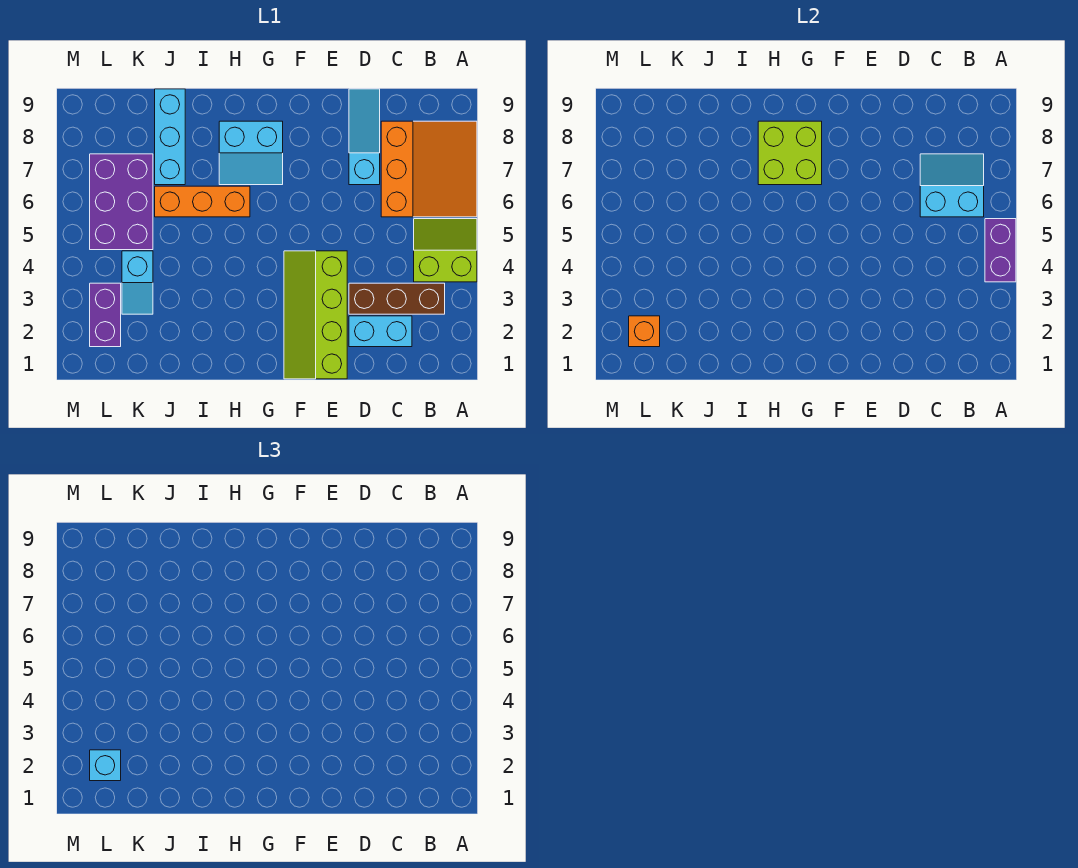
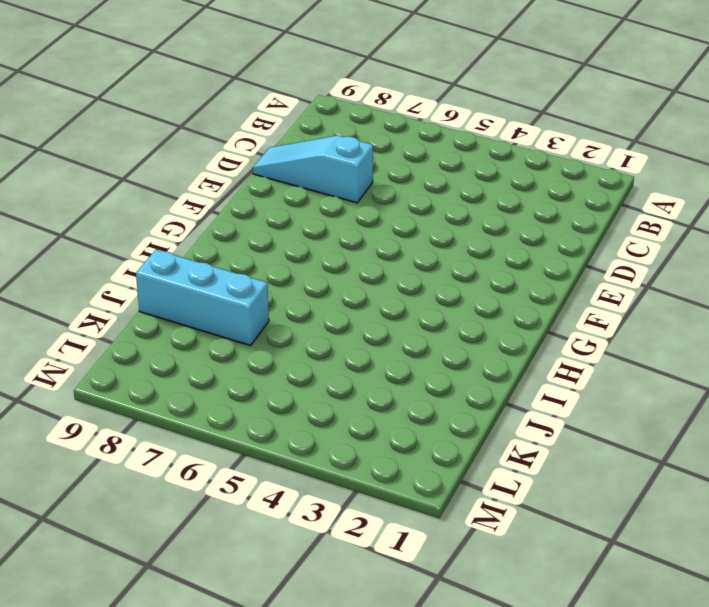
none -> lime 2x2 slope [414,219,477,282]
none -> orange 3x3 slope [381,121,477,217]
none -> brown 1x3 brick [349,283,445,314]

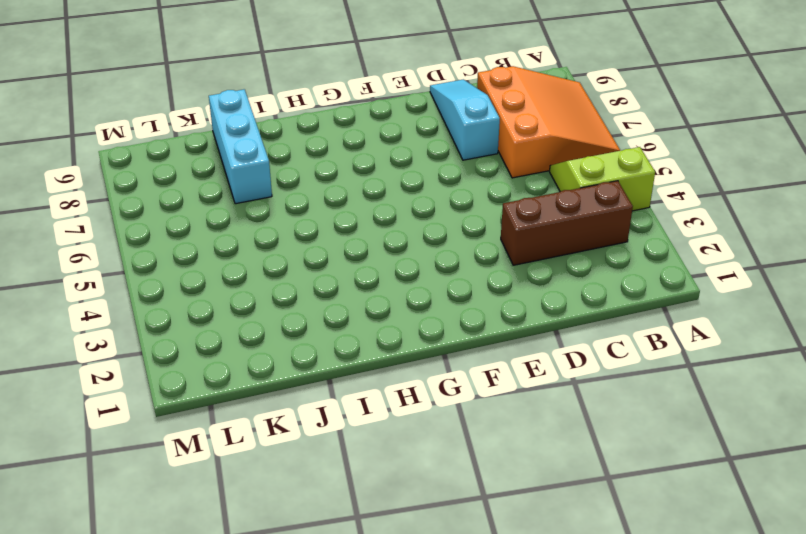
none -> cyan 1x2 brick [349,316,412,347]
none -> lime 2x4 slope [284,251,347,379]
none -> cyan 2x2 slope [219,121,283,185]

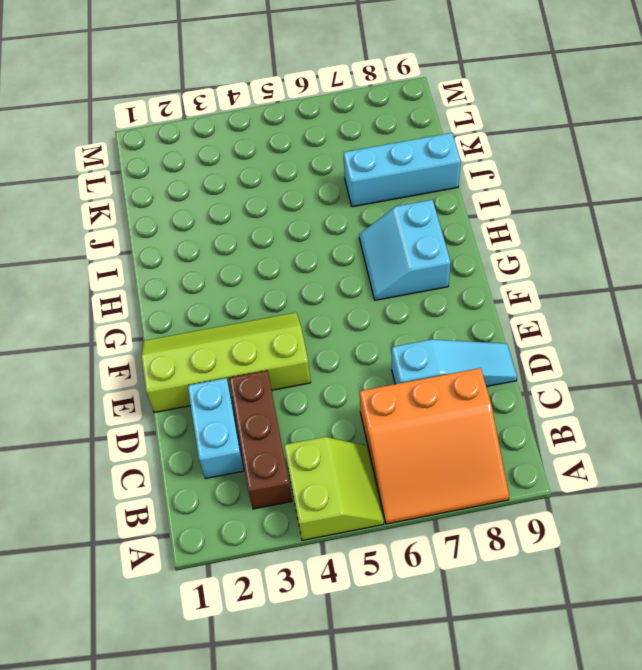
none -> orange 1x3 brick [155,186,250,217]
none -> cyan 1x2 slope [122,251,153,314]
none -> purple 2x3 brick [90,154,153,250]

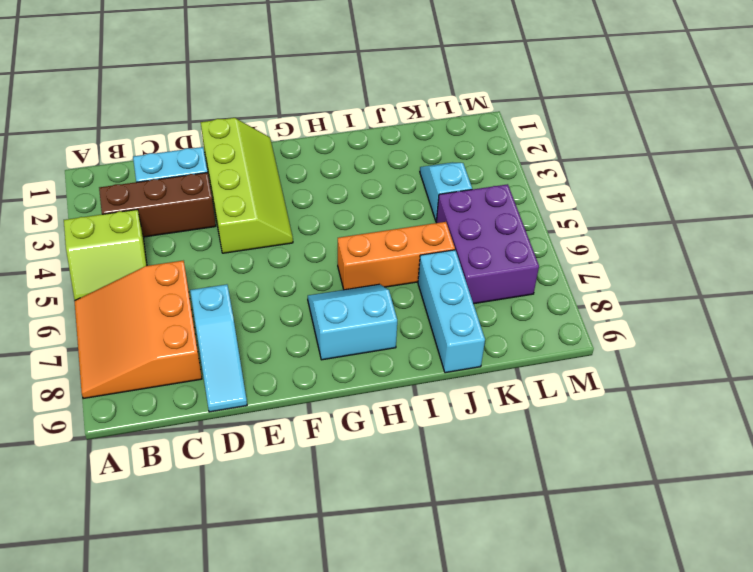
none -> purple 1x2 brick [90,283,121,347]
none -> purple 1x2 brick [985,219,1016,282]
none -> cyan 2x2 slope [920,154,984,217]

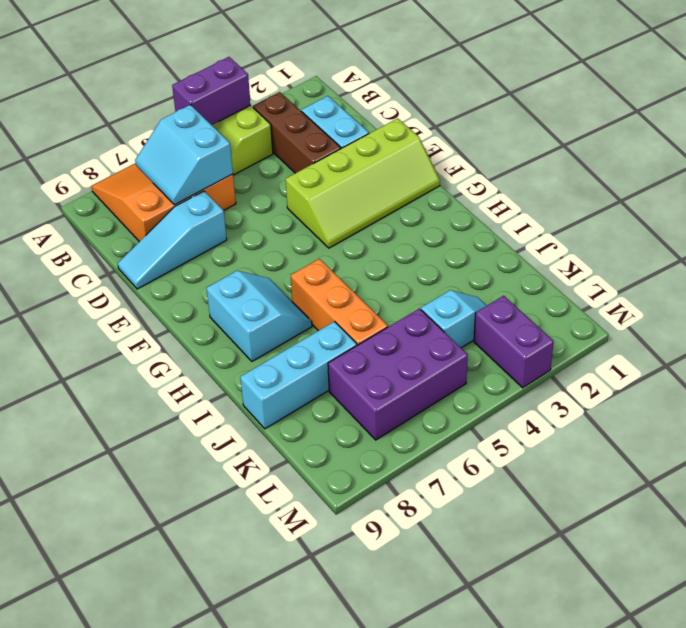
purple 1x2 brick [474,296,554,388] -> purple 1x2 brick turned to [90,283,121,347]
none -> lime 2x2 brick [758,121,822,185]
none -> orange 1x1 brick [629,316,660,347]
none -> cyan 1x1 brick [90,750,121,781]

